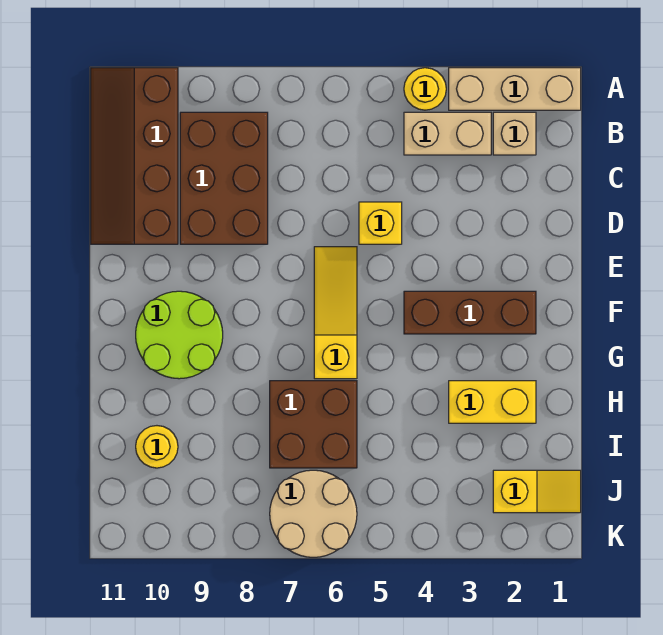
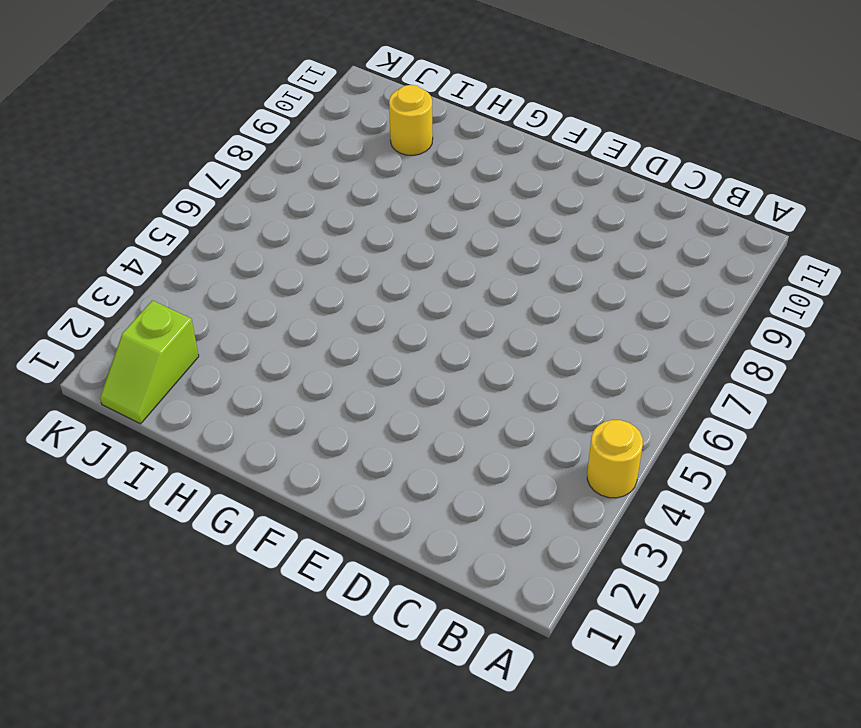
lime 1x2 slope [100,300,199,424] -> yellow 1x2 slope [493,470,581,513]
none -> tan 1x3 brick [449,68,581,110]
none -> brown 2x4 slope [91,68,178,244]
none -> tan 1x1 brick [493,112,536,155]

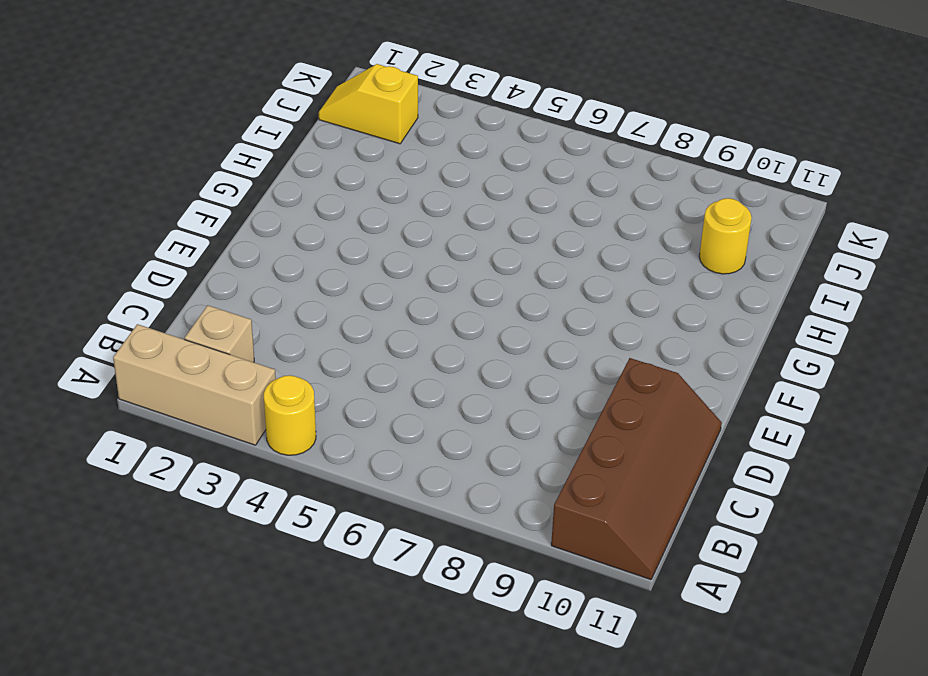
none -> tan 1x2 brick [404,112,491,155]
none -> brown 2x3 brick [180,112,268,244]
none -> yellow 1x1 brick [359,202,402,244]

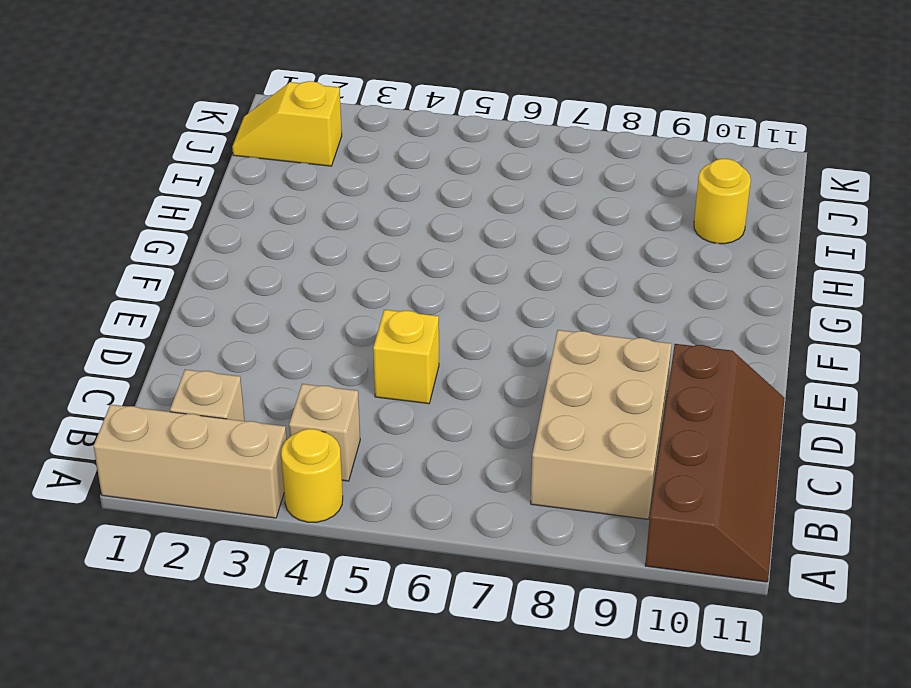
tan 1x1 brick [289,384,360,481] -> tan 1x2 brick [404,112,491,155]
tan 2x3 brick [531,330,672,519] -> brown 2x3 brick [180,112,268,244]
none -> yellow 1x3 slope [314,247,357,379]
none -> brown 1x3 brick [404,291,536,334]
none -> lime 2x2 round brick [136,291,223,379]

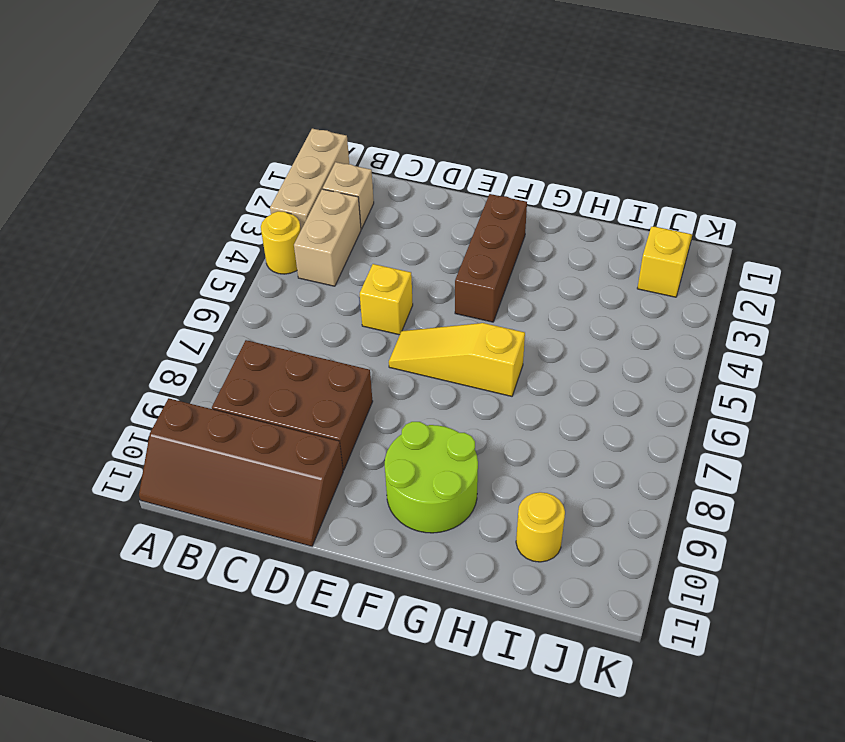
none -> yellow 1x2 brick [449,381,536,423]
none -> brown 2x2 brick [270,381,357,468]
none -> tan 2x2 round brick [270,470,357,557]

